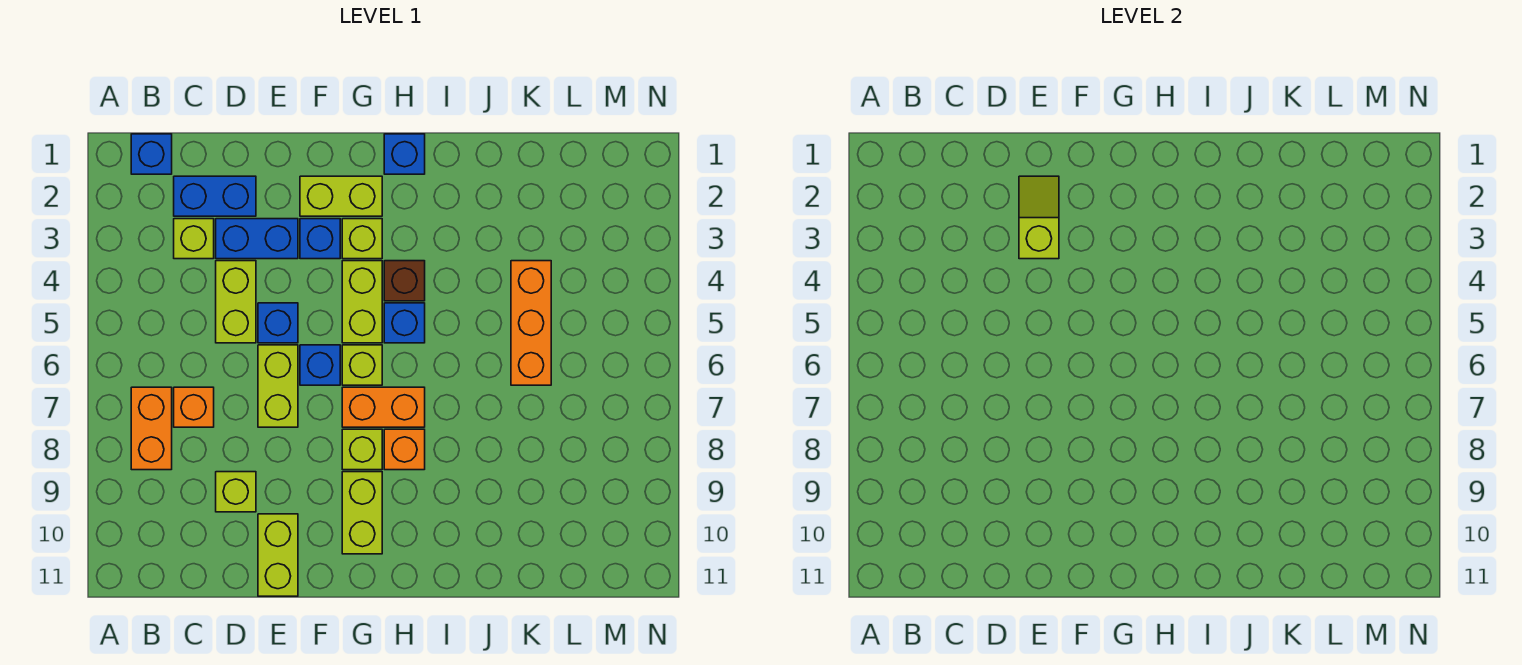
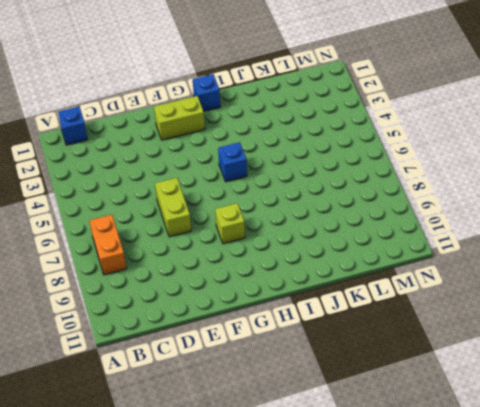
none -> blue 1x2 brick [174,176,256,216]
none -> lime 1x1 brick [174,219,214,259]
none -> orange 1x1 brick [174,387,214,427]

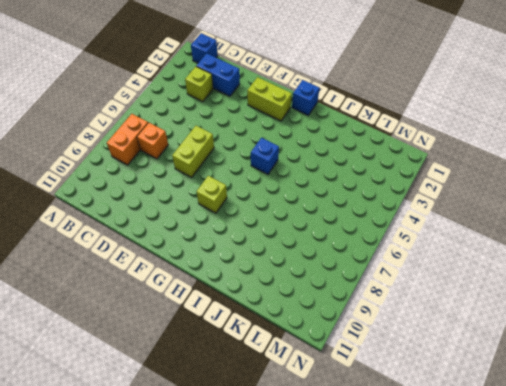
none -> blue 1x2 brick [216,219,298,259]
none -> lime 1x2 brick [216,261,256,343]
none -> lime 1x1 brick [216,472,256,512]

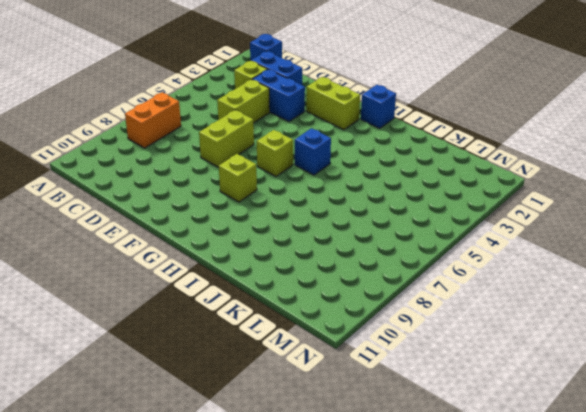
none -> orange 1x1 brick [174,387,214,427]
none -> lime 1x1 brick [216,472,256,512]
none -> blue 1x1 brick [258,303,298,343]

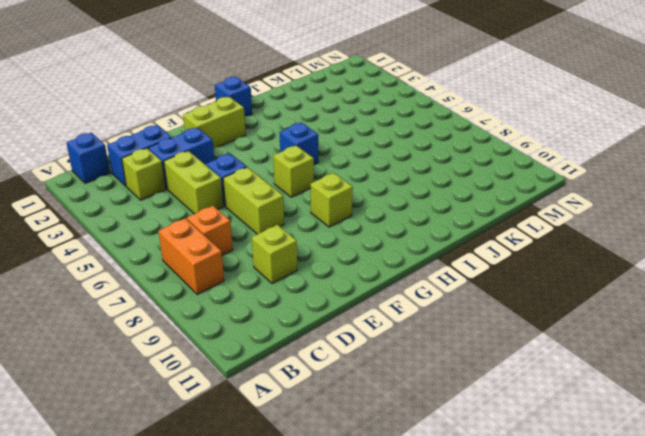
none -> lime 1x2 brick [258,514,298,596]
none -> blue 1x1 brick [300,219,340,259]
none -> blue 1x1 brick [300,345,340,385]

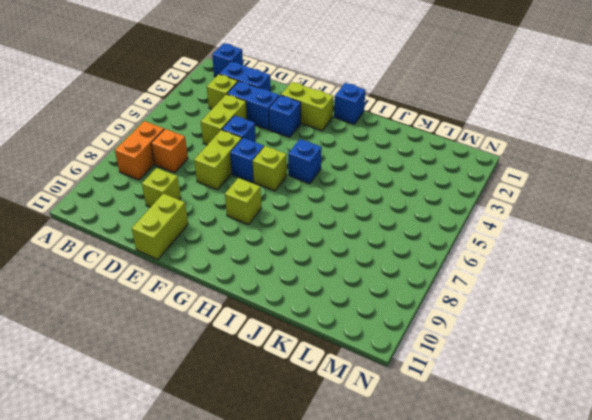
none -> lime 1x1 brick [342,219,382,259]
none -> lime 1x2 brick [342,261,382,343]
none -> orange 1x2 brick [342,387,425,427]

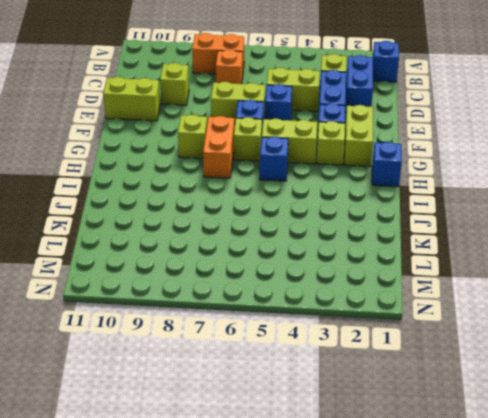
none -> lime 1x2 brick [342,472,382,554]
none -> brown 1x1 brick [384,261,425,301]
none -> orange 1x1 brick [384,429,425,470]

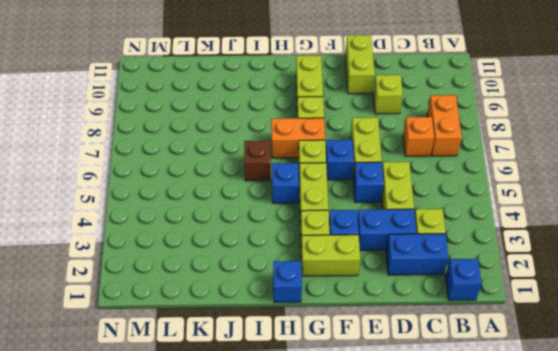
brown 1x1 brick [244,141,271,181] -> brown 1x1 brick moved to [384,261,425,301]
none -> orange 1x1 brick [384,429,425,470]
none -> orange 1x3 brick [511,261,551,385]
none -> lime 1x2 slope [1019,176,1059,259]

